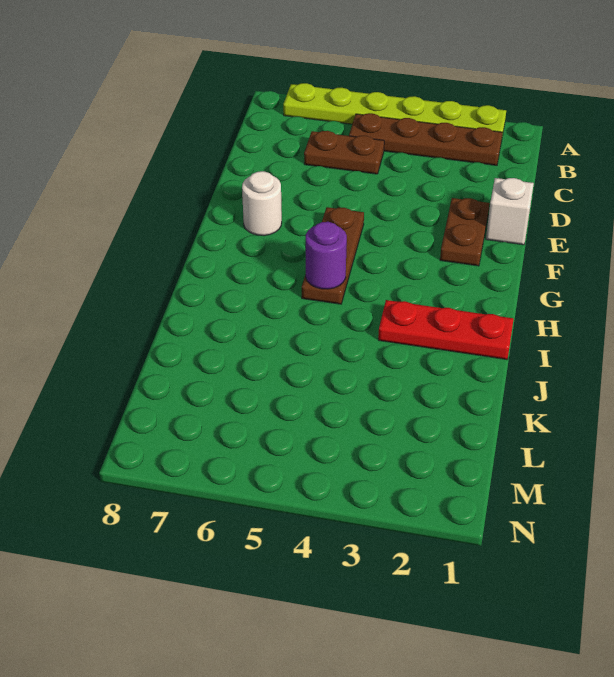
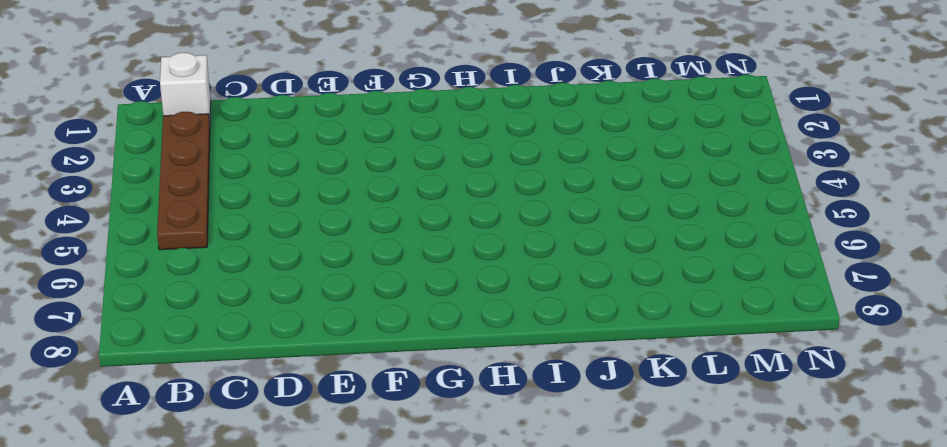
white 1x1 brick [160,53,211,122] -> white 1x1 brick moved to [486,178,534,245]
none -> lime 1x6 plate [283,83,506,136]
none -> brown 1x2 plate [304,131,384,174]

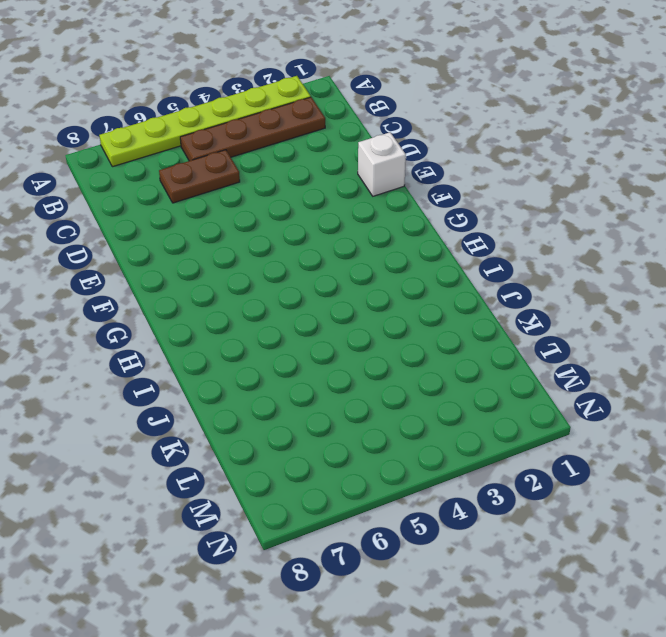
none -> brown 1x2 plate [440,198,490,266]
none -> brown 1x3 plate [302,207,364,304]

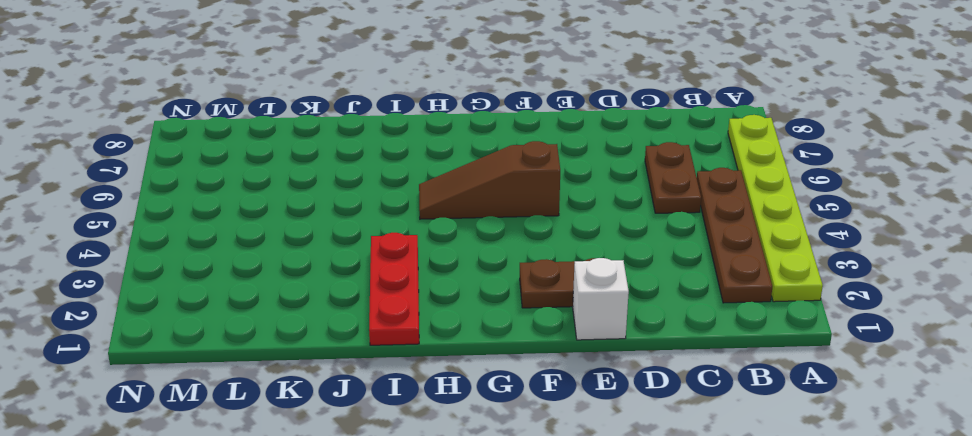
brown 1x3 slope [419,141,560,219] -> brown 1x3 plate [302,207,364,304]
none -> white 1x1 round brick [242,171,282,236]
none -> purple 1x1 round brick [306,222,347,289]

